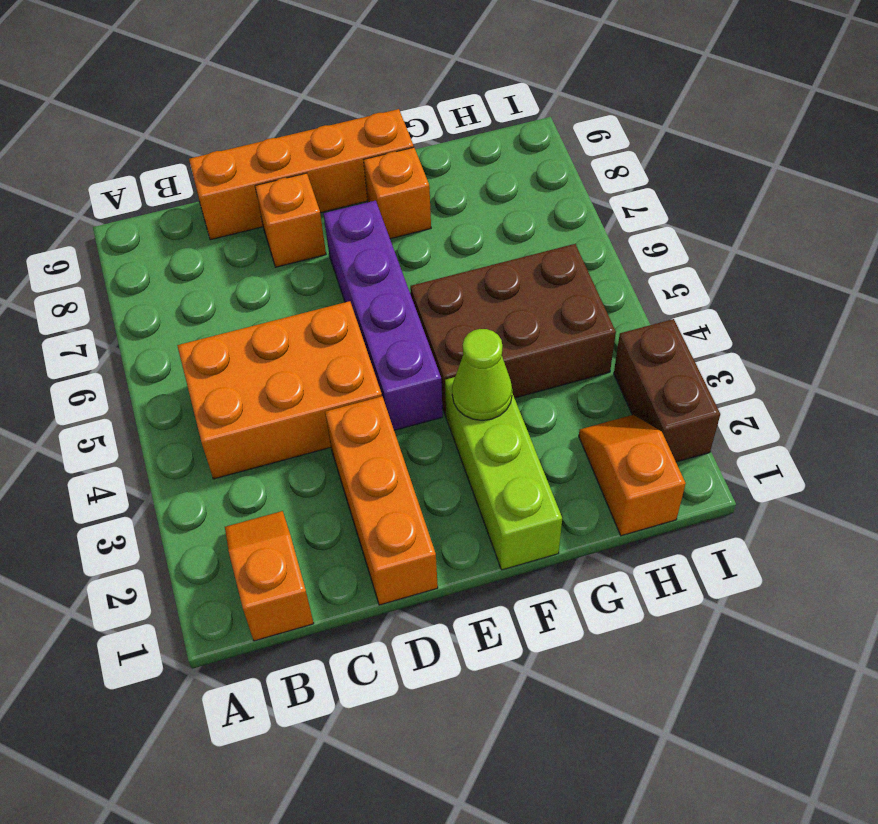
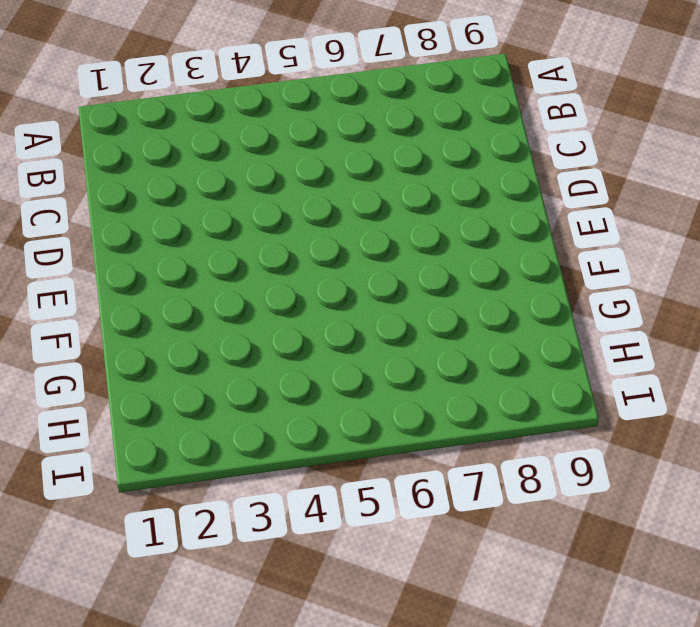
none -> orange 1x2 slope [225,511,314,641]
none -> orange 2x3 brick [177,301,382,479]
none -> orange 1x4 brick [189,109,414,240]

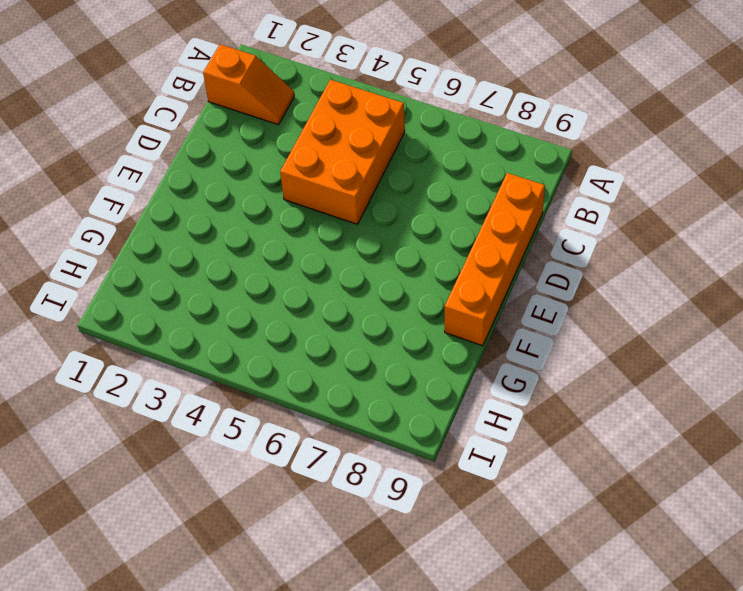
none -> orange 1x3 brick [325,397,438,605]
none -> orange 1x1 brick [255,173,326,267]
none -> purple 1x4 brick [324,201,443,430]

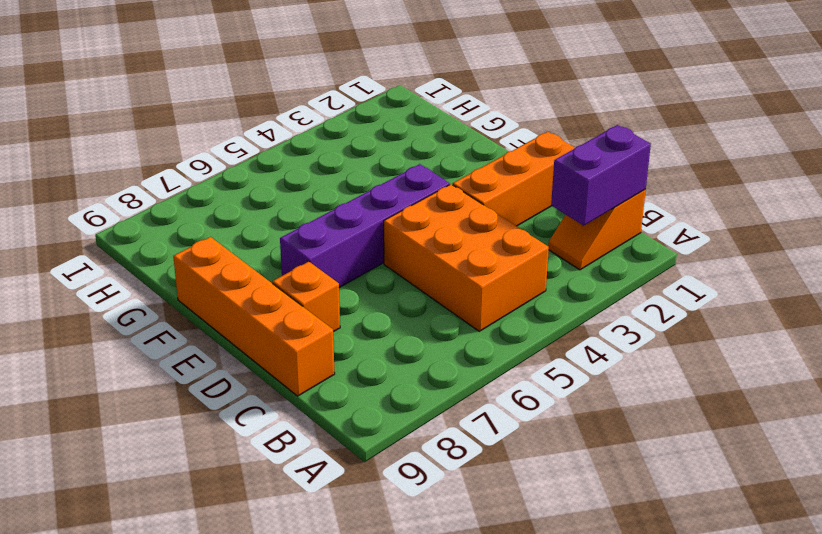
purple 1x2 brick [551,125,651,225] -> none
none -> lime 1x3 brick [445,377,562,570]
none -> brown 2x3 brick [410,244,616,416]
none -> orange 1x1 brick [364,147,431,239]

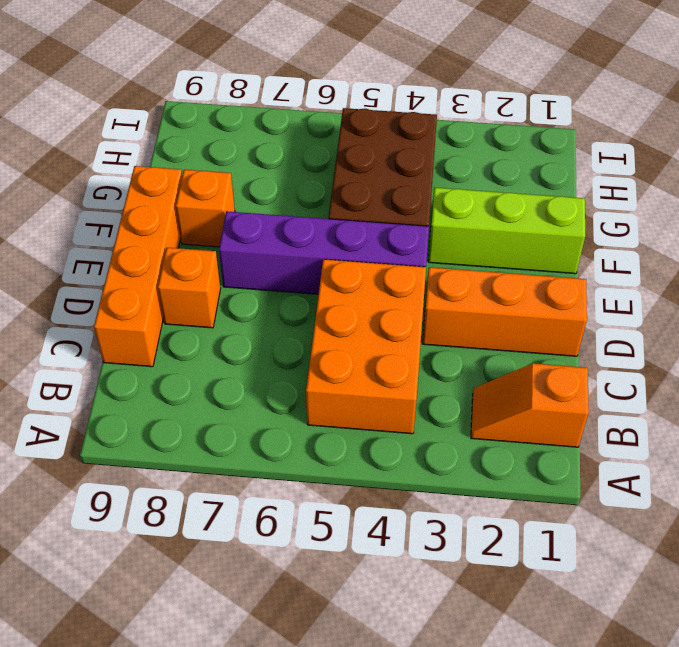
none -> orange 1x2 slope [579,415,686,536]
none -> brown 1x2 brick [614,319,720,462]
none -> lime 1x1 cone [452,329,512,420]

